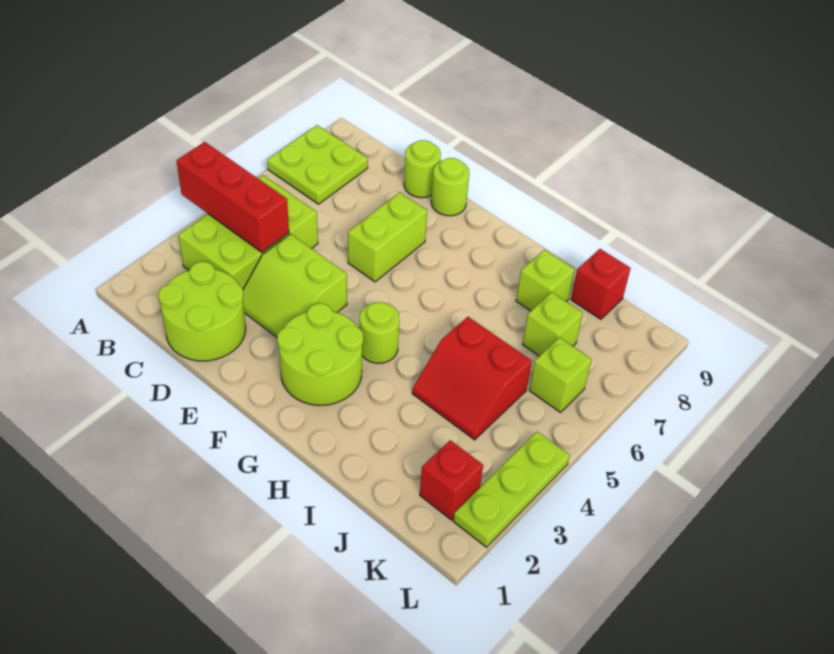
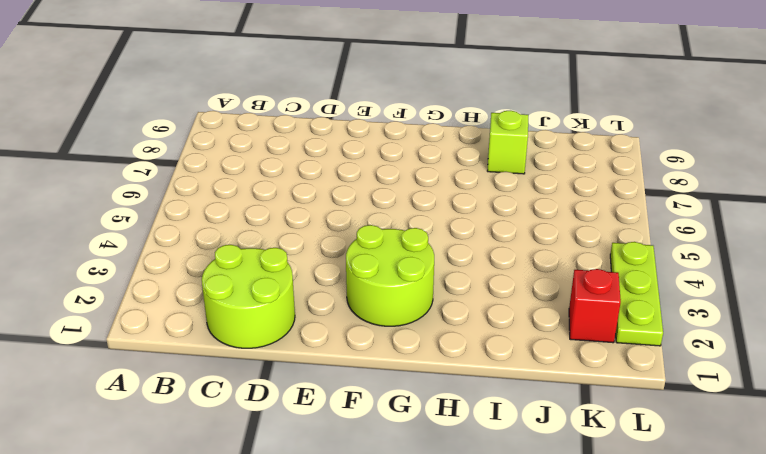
none -> lime 2x2 plate [267,125,368,204]
none -> lime 2x3 brick [178,175,318,289]
none -> lime 2x2 slope [243,234,347,337]

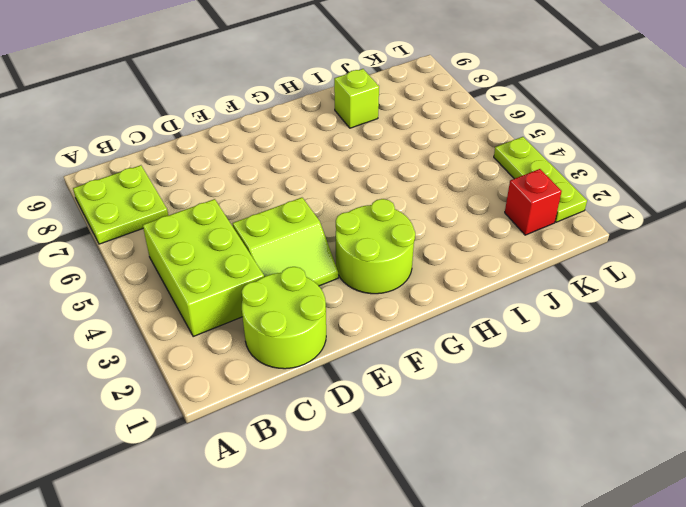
none -> lime 1x1 round brick [404,140,441,198]
none -> lime 1x2 brick [348,192,427,282]
none -> lime 1x1 round brick [431,158,469,216]

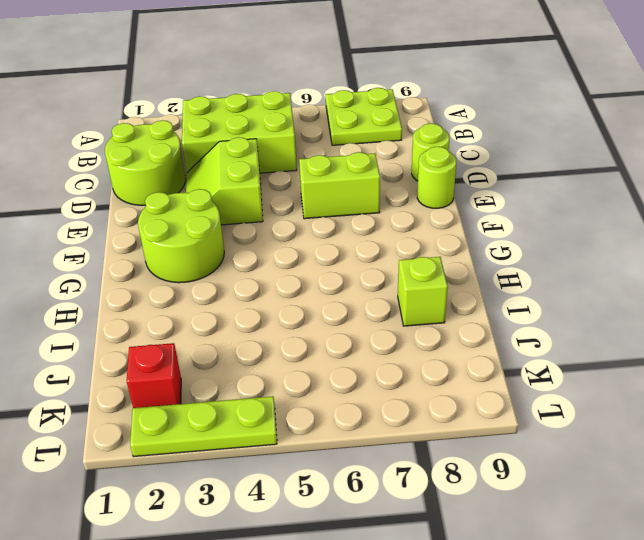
none -> lime 1x1 round brick [360,302,399,363]
none -> red 2x2 slope [412,317,532,440]
none -> lime 1x1 brick [523,292,583,356]

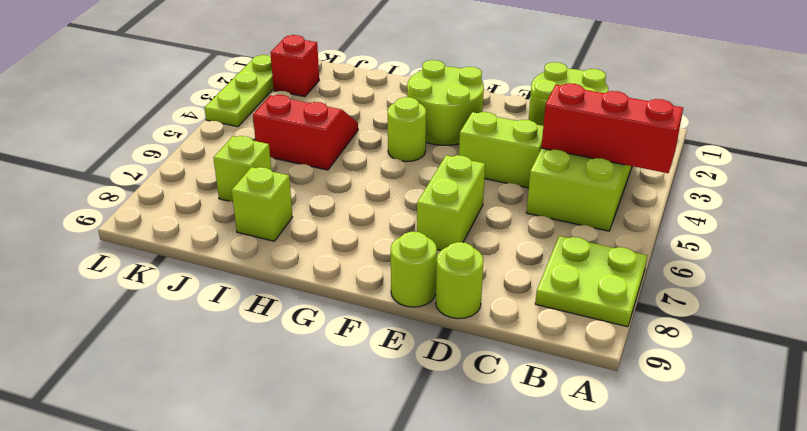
none -> red 1x1 brick [571,249,631,319]
none -> lime 1x1 brick [529,338,592,412]

